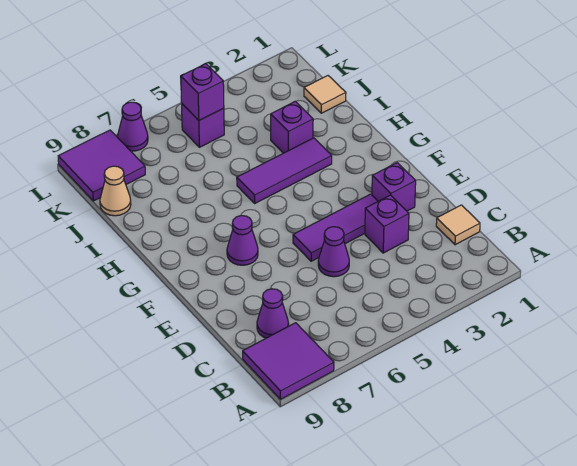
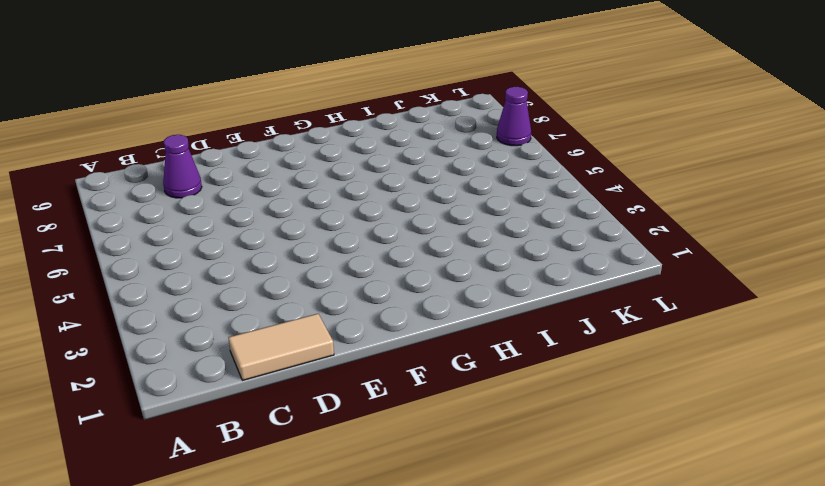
tan 1x2 tile [228,314,334,380] -> tan 1x1 tile [436,205,480,245]
none -> purple 2x2 tile [243,323,334,399]
none -> purple 1x1 brick [365,195,409,253]
none -> purple 1x1 cone [318,227,349,277]

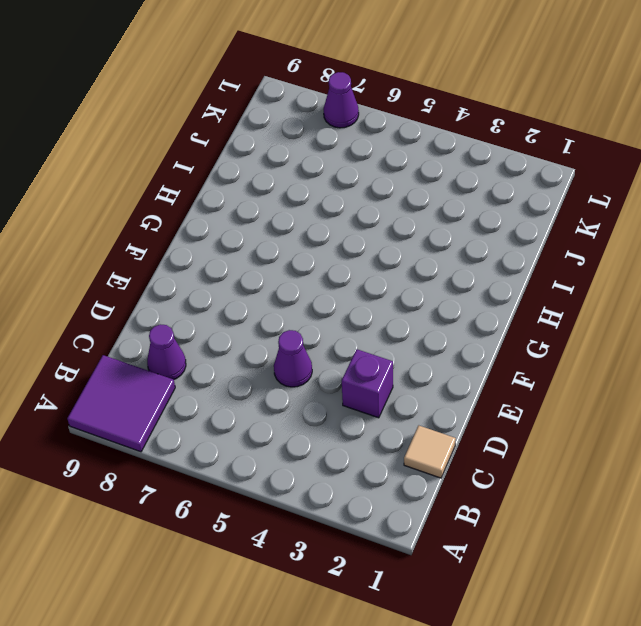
none -> purple 1x1 brick [372,163,416,211]
none -> purple 1x3 tile [293,194,378,261]
none -> purple 1x1 cone [227,216,258,265]

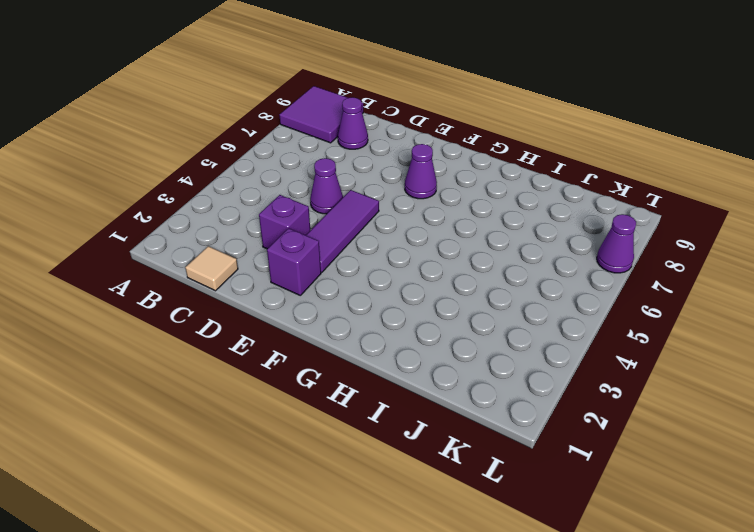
none -> purple 1x3 tile [237,138,332,203]
none -> purple 1x1 brick [271,101,313,153]
none -> tan 1x1 tile [304,76,346,113]

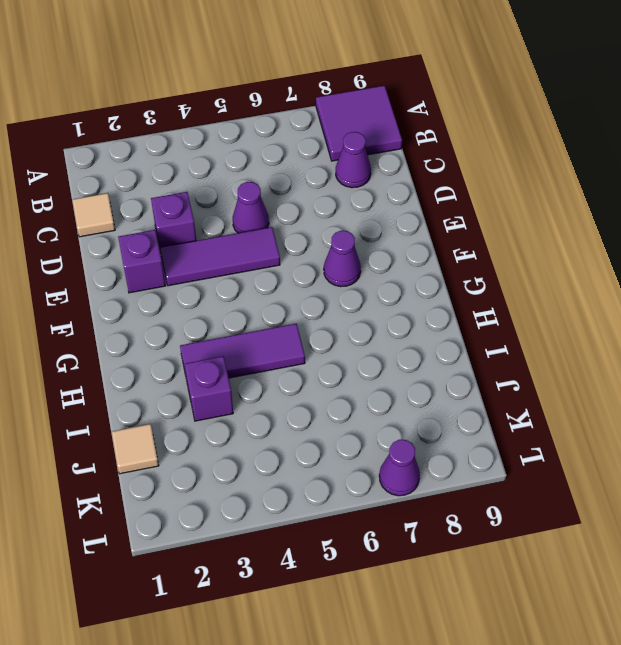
none -> tan 1x1 cone [100,166,131,216]
none -> purple 1x1 brick [182,104,224,147]
none -> purple 2x2 tile [58,130,145,201]

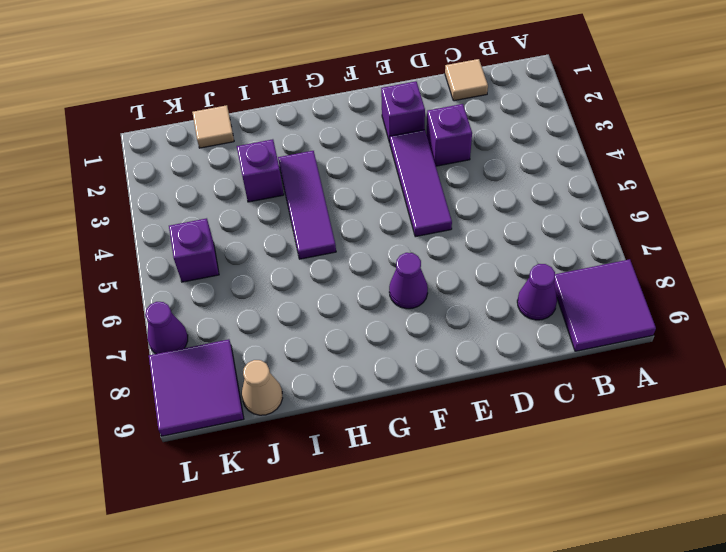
none -> purple 1x1 cone [318,227,349,277]
none -> purple 1x1 brick [181,64,224,120]

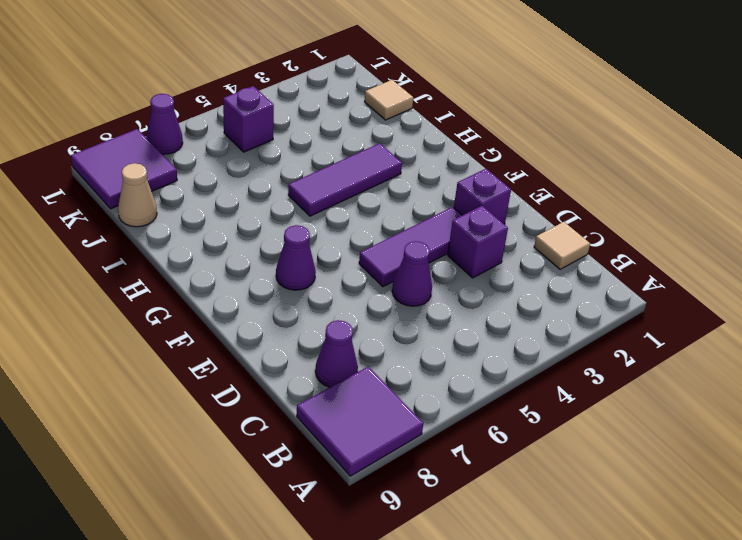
none -> purple 1x1 brick [271,101,313,153]
none -> purple 1x1 brick [181,64,224,120]

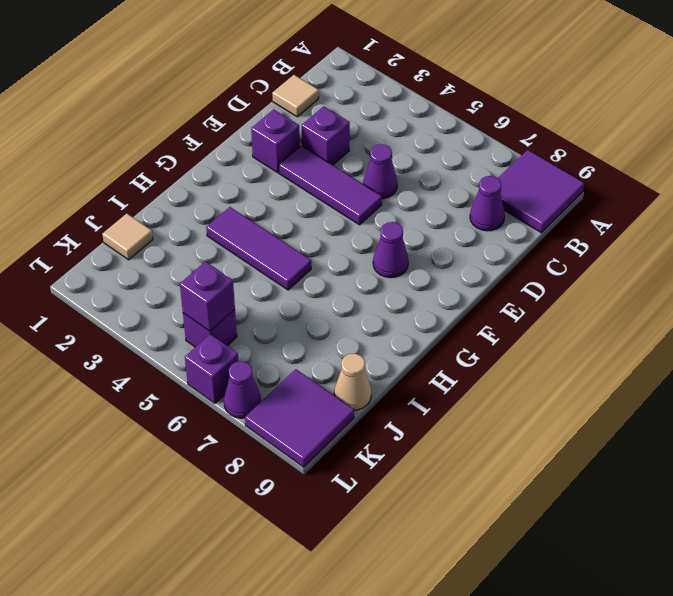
purple 1x1 brick [185,334,239,403] -> purple 1x1 brick moved to [271,101,313,153]

